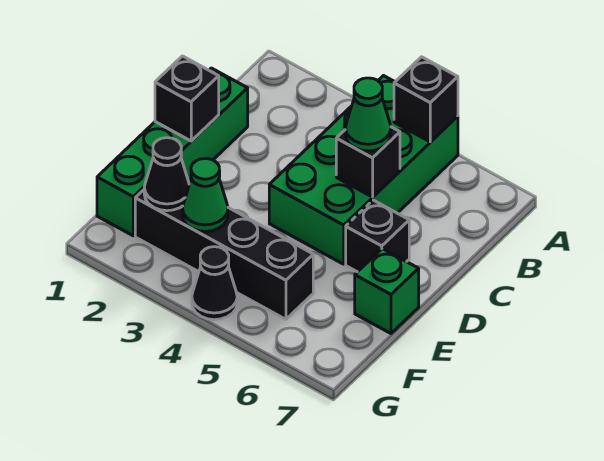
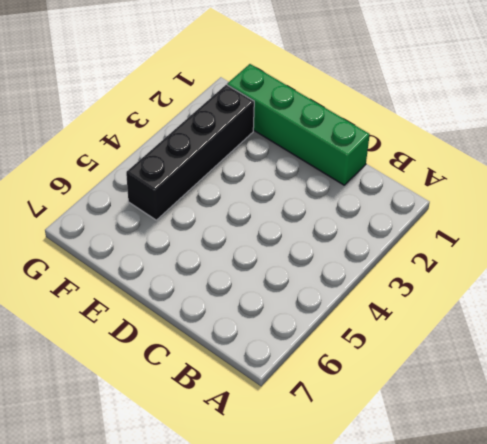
none -> green 2x4 brick [269,76,458,264]
none -> black 1x1 brick [346,200,409,272]
none -> green 1x1 brick [355,249,419,333]

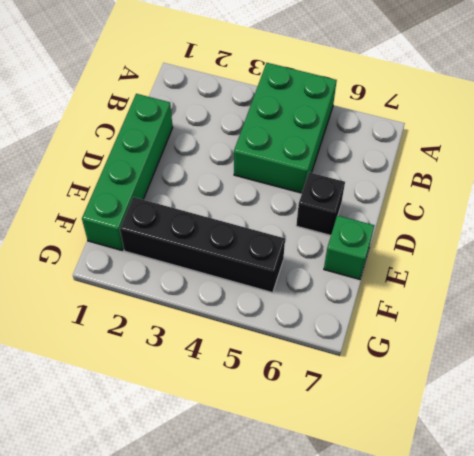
green 2x3 brick [234,63,337,193] -> green 2x4 brick [269,76,458,264]
none -> black 1x1 cone [192,247,237,320]
none -> black 1x1 brick [394,57,458,142]
none -> black 1x1 brick [336,127,400,197]

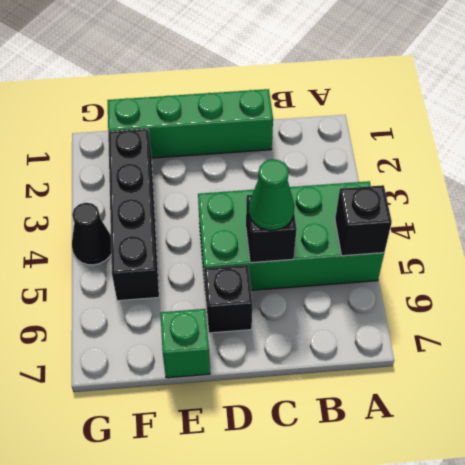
none -> black 1x1 brick [155,56,219,141]
none -> black 1x1 cone [144,138,189,211]
none -> green 1x1 cone [182,159,228,232]

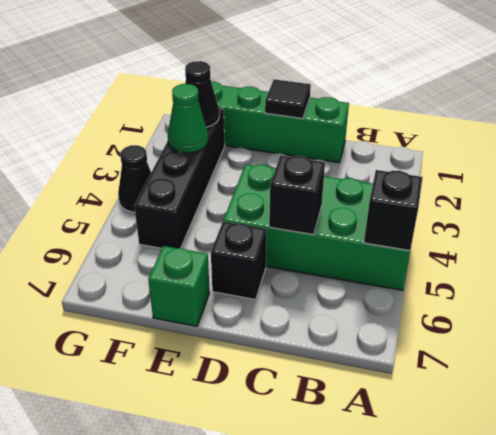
black 1x1 tile [265,79,311,119] -> black 1x1 brick [155,56,219,141]
none -> green 1x1 cone [345,78,391,151]

